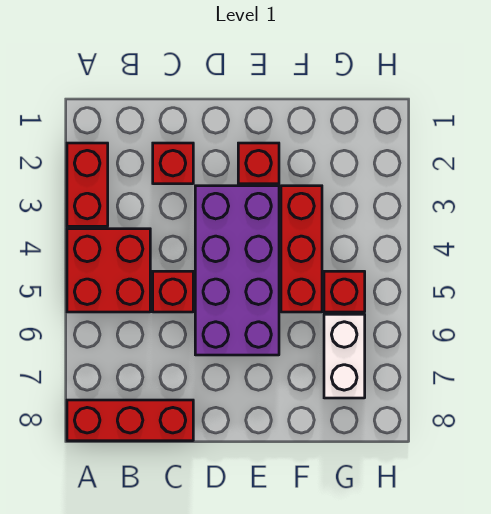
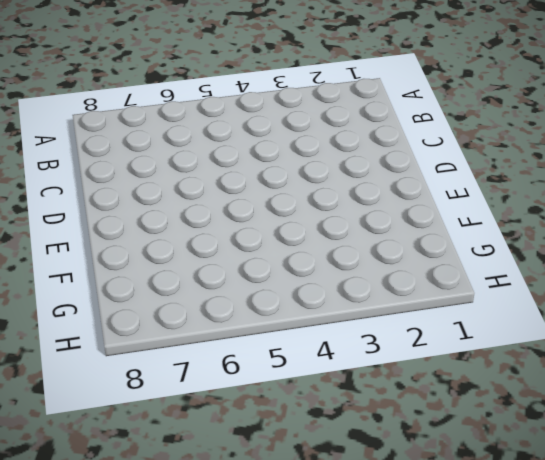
none -> red 1x2 brick [67,143,108,226]
none -> red 2x2 brick [67,229,150,312]

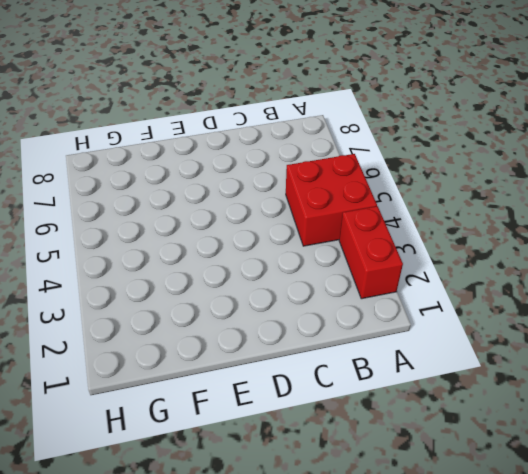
none -> red 1x3 brick [67,400,193,441]
none -> red 1x1 brick [153,143,193,184]

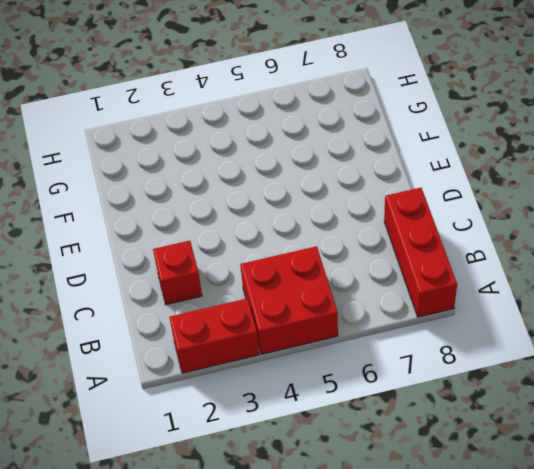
none -> red 1x1 brick [153,271,193,312]
none -> purple 2x4 brick [195,186,279,355]

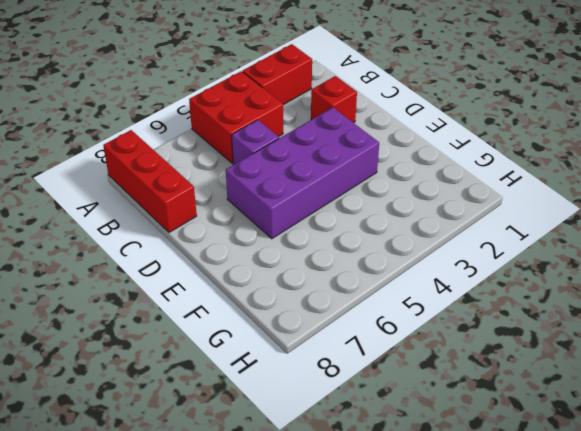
purple 1x1 brick [232,120,279,165] -> red 1x1 brick [153,271,193,312]
none -> red 1x1 brick [238,143,279,184]
none -> red 1x3 brick [281,186,322,312]

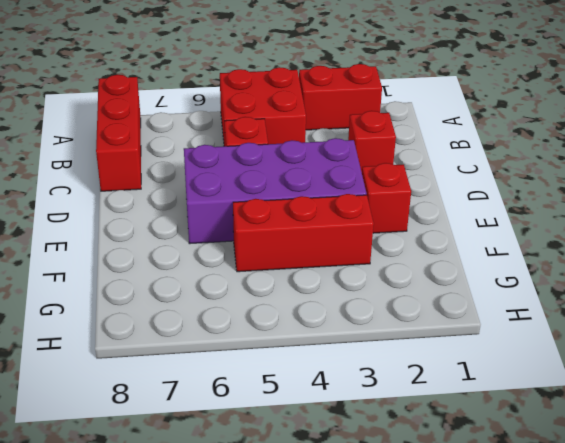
none -> red 1x1 brick [324,271,365,312]
none -> white 1x2 brick [324,314,365,398]

